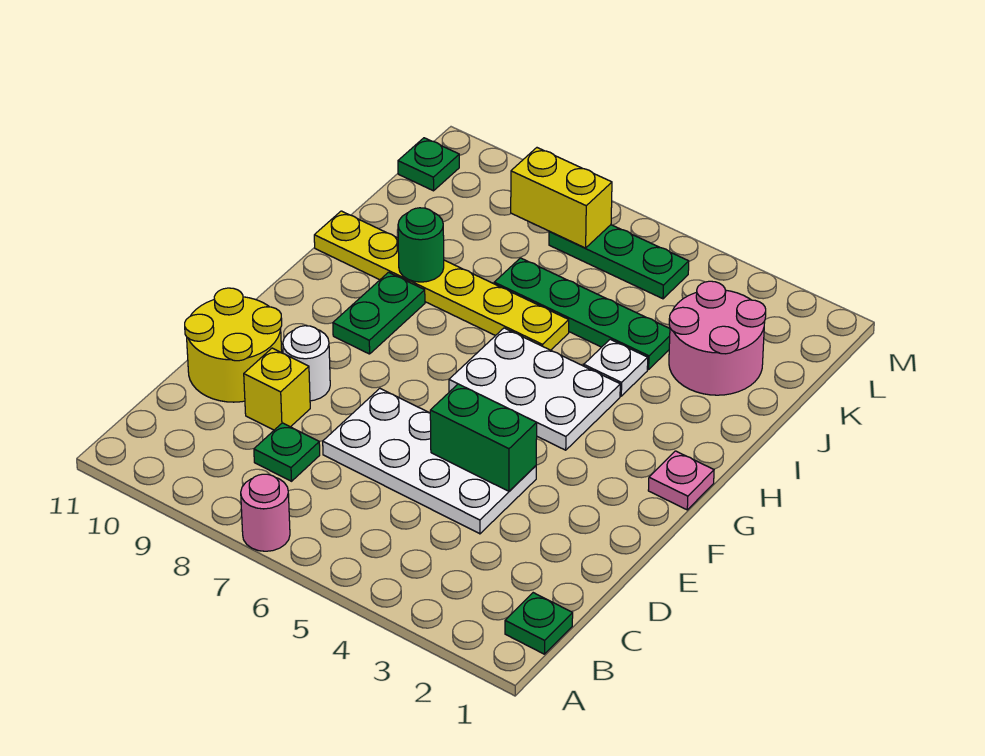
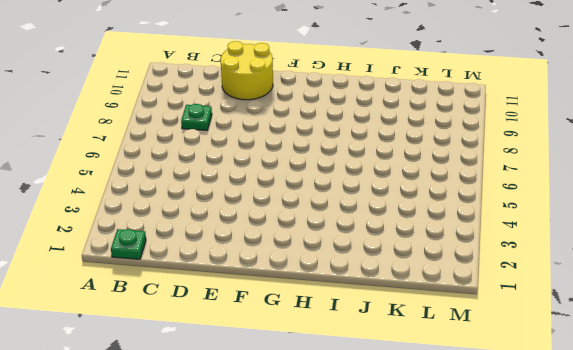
none -> pink 1x1 round brick [241,474,290,551]
none -> white 2x4 plate [323,388,536,534]
none -> yellow 1x1 brick [244,348,310,430]

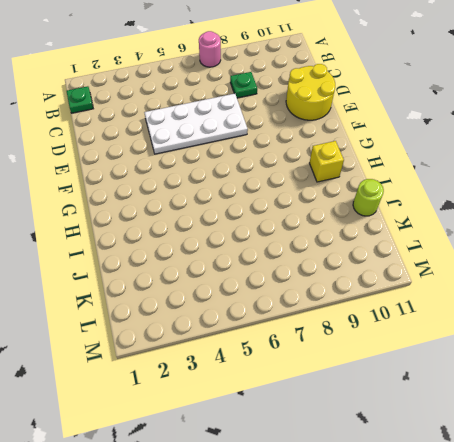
yellow 1x1 brick [310,141,344,182] -> yellow 1x1 brick moved to [244,348,310,430]
lime 1x1 round brick [353,179,384,216] -> none
none -> white 1x1 round brick [283,326,330,401]
none -> pink 1x1 plate [648,451,714,510]
none -> white 2x3 plate [449,328,620,450]

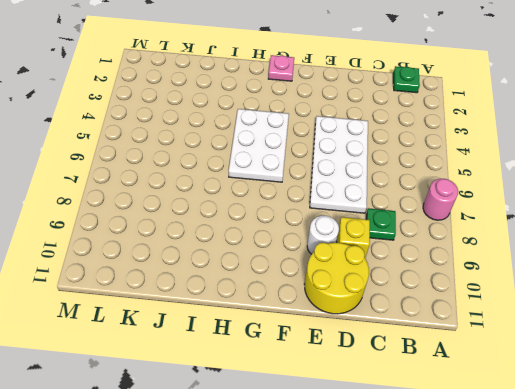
none -> green 1x2 plate [333,272,425,354]
none -> white 1x1 plate [584,339,648,396]
none -> yellow 1x6 plate [314,211,569,350]

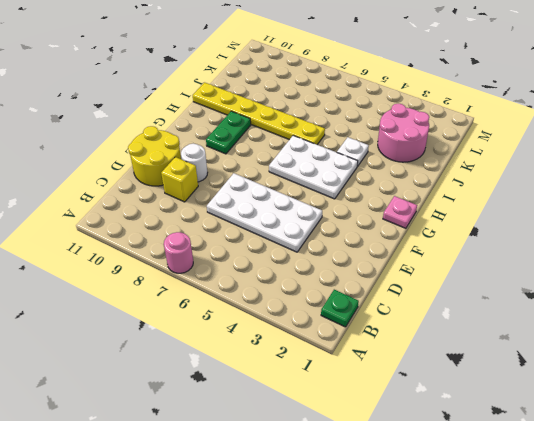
none -> green 1x1 plate [254,423,320,481]
none -> green 1x4 plate [494,258,670,369]
none -> green 1x3 plate [549,225,689,299]

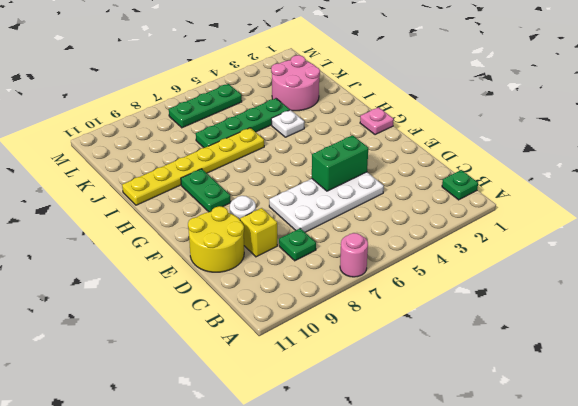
none -> white 2x3 plate [449,328,620,450]
none -> green 1x1 plate [398,138,459,191]
none -> green 1x1 round brick [398,208,444,282]

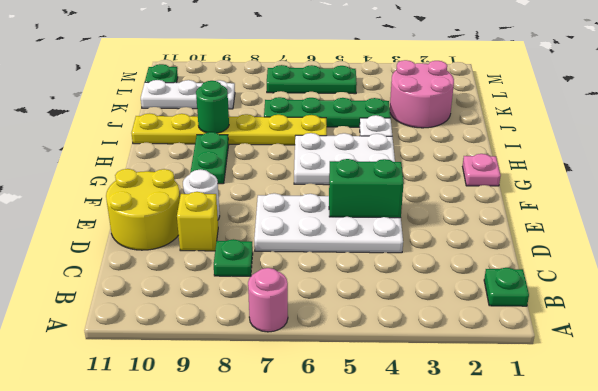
white 1x3 plate [141,80,235,109] -> none
none -> yellow 1x2 brick [511,148,612,248]

